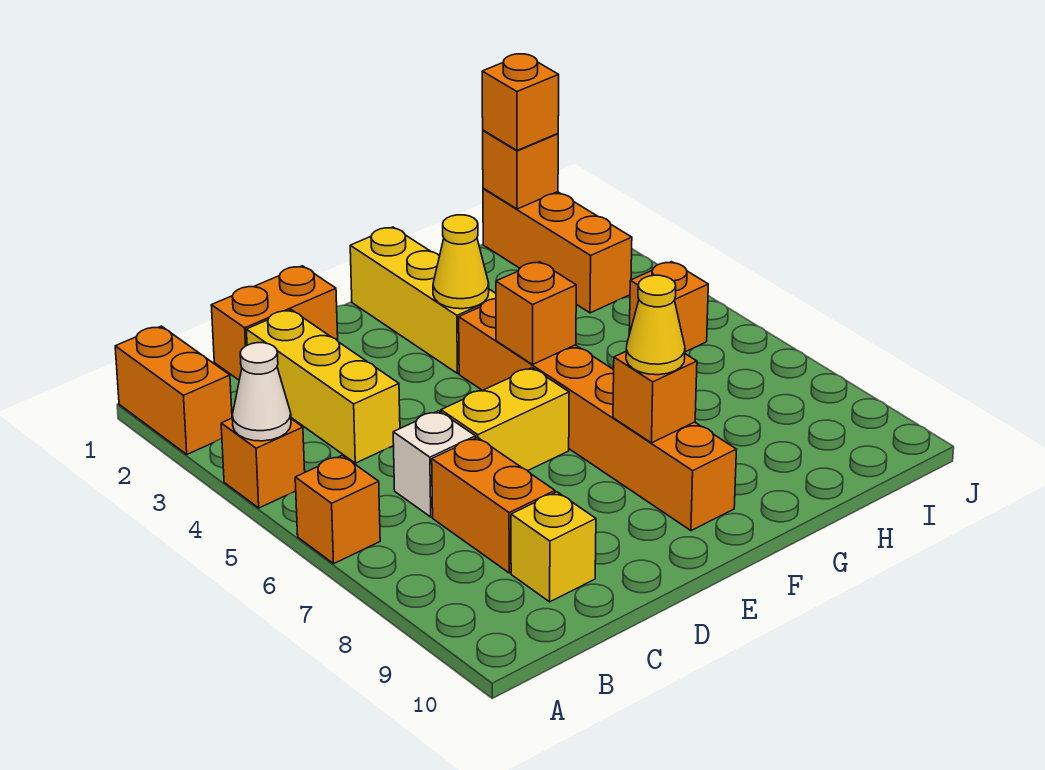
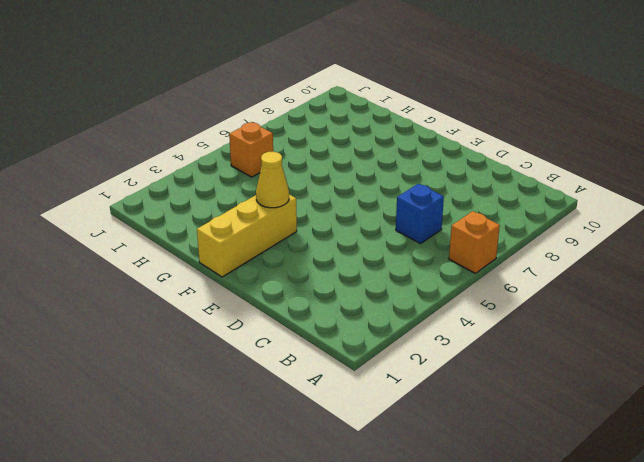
blue 1x1 brick [396,184,444,244] -> white 1x1 brick [393,411,476,517]
none -> orange 1x2 brick [115,326,232,454]
none -> orange 1x1 brick [221,418,305,508]
none -> orange 1x2 brick [211,266,338,380]

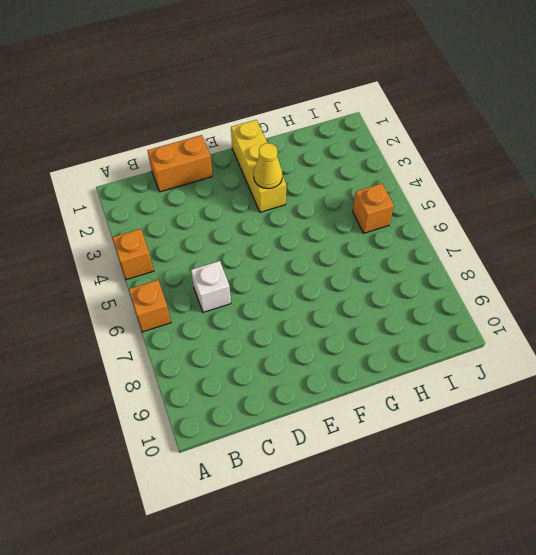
none -> orange 1x2 brick [115,326,232,454]
none -> yellow 1x3 brick [246,310,400,463]
none -> orange 1x2 brick [432,437,555,573]

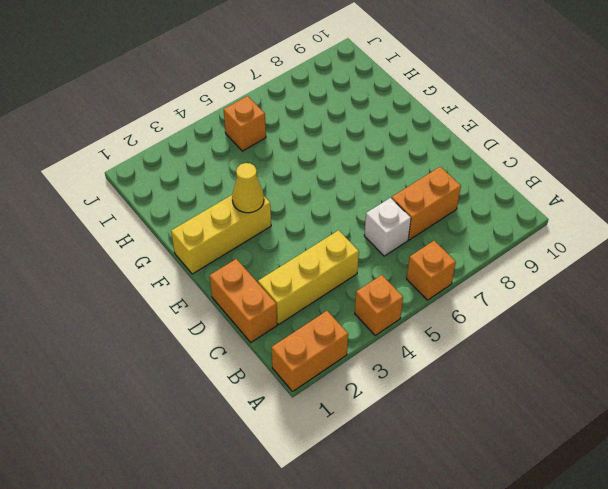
none -> yellow 1x1 brick [511,492,596,602]
none -> yellow 1x2 brick [441,368,569,471]
none -> orange 1x6 brick [459,299,736,531]

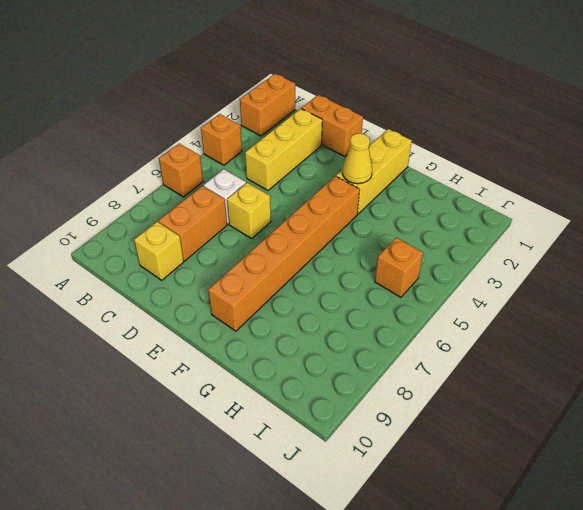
yellow 1x1 brick [227,183,271,239] -> yellow 1x2 brick [441,368,569,471]
none -> orange 1x3 brick [483,188,632,313]
none -> white 1x1 cone [232,343,291,441]
none -> orange 1x1 brick [496,262,576,364]

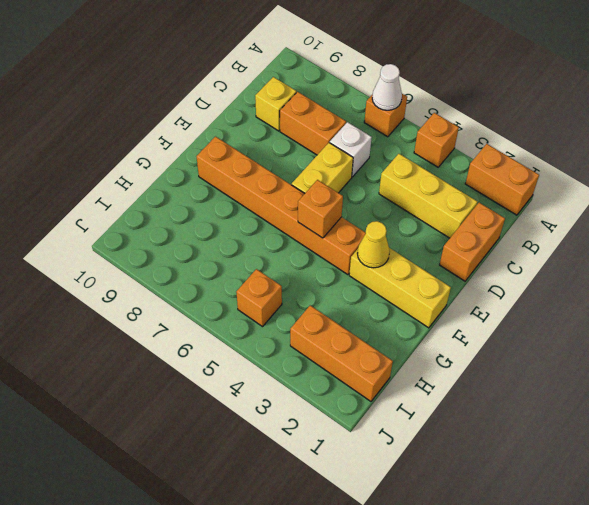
white 1x1 cone [372,64,402,110] -> white 1x1 cone moved to [232,343,291,441]
none -> orange 1x1 brick [613,352,697,443]
none -> orange 1x1 brick [483,130,558,209]
none -> yellow 1x1 cone [626,275,685,375]

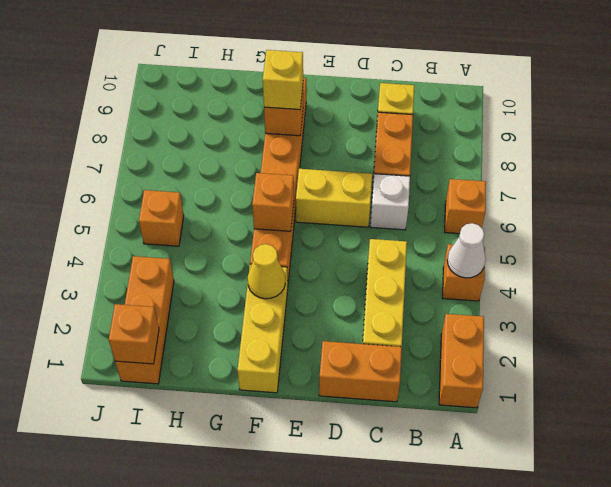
yellow 1x1 brick [263,50,303,110] -> yellow 1x1 cone [626,275,685,375]
none -> orange 1x1 brick [482,54,559,151]

